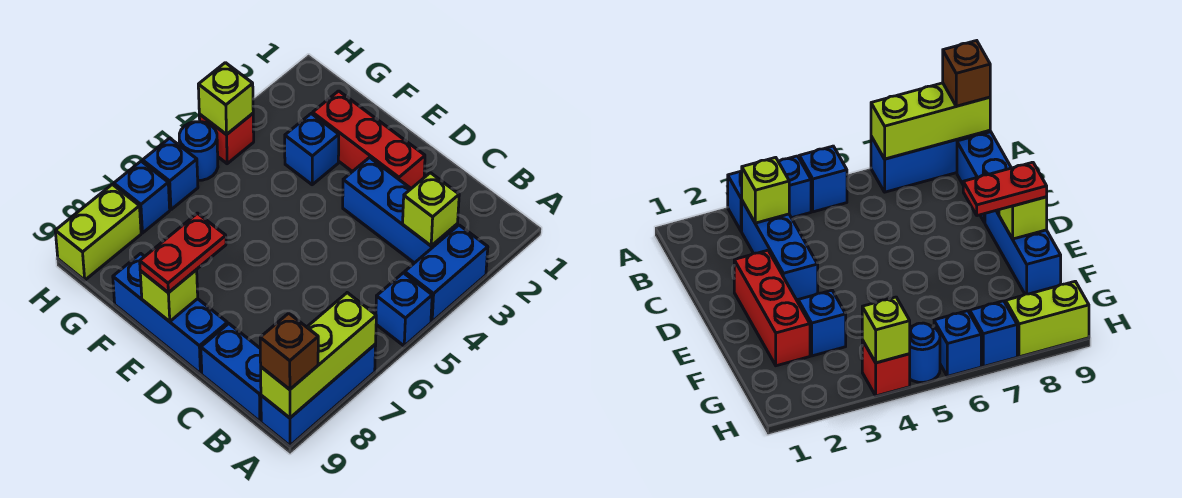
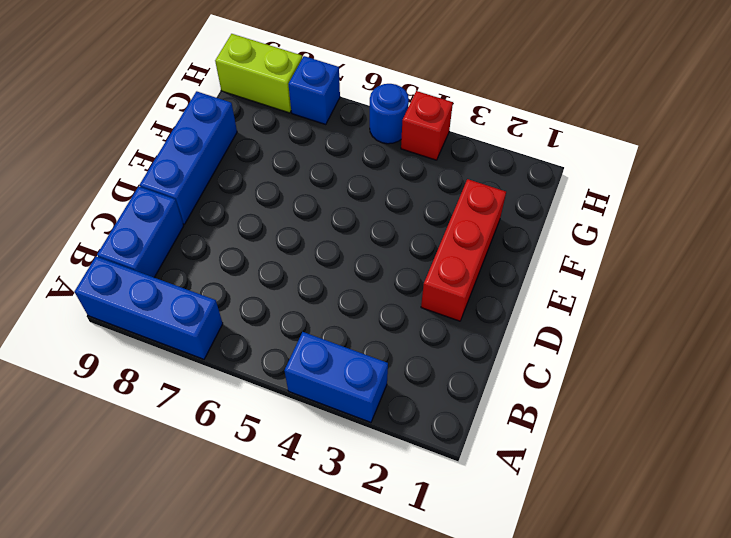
none -> blue 1x1 brick [376,273,432,346]
none -> blue 1x3 brick [343,158,458,263]
none -> blue 1x1 brick [285,114,339,185]

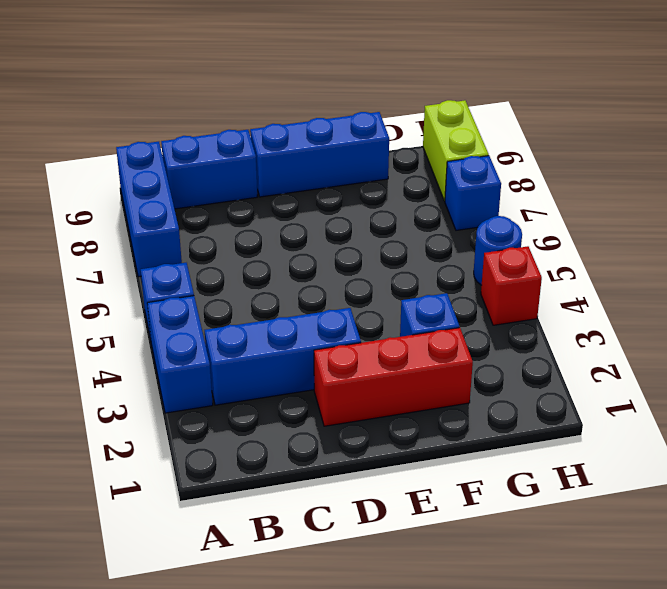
none -> blue 1x1 brick [143,138,198,210]
none -> lime 1x3 brick [261,293,376,418]
none -> lime 1x1 brick [403,173,459,246]

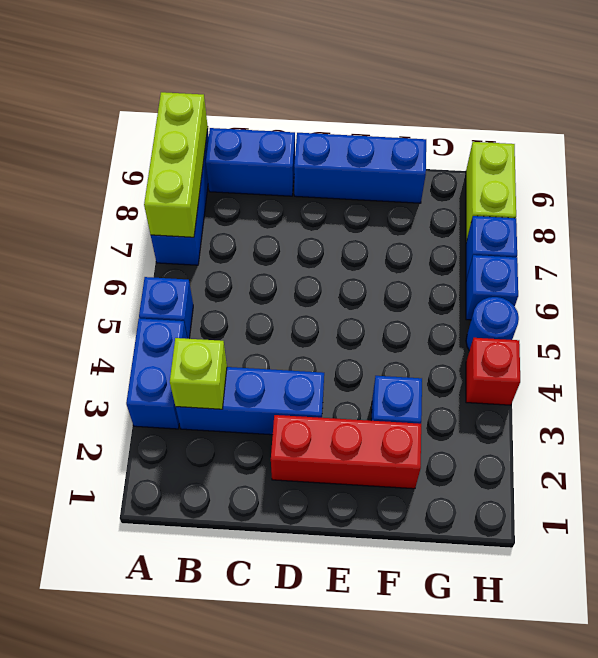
none -> lime 1x1 brick [140,270,198,322]
none -> lime 1x1 brick [198,63,253,135]
none -> brown 1x1 brick [260,313,318,389]

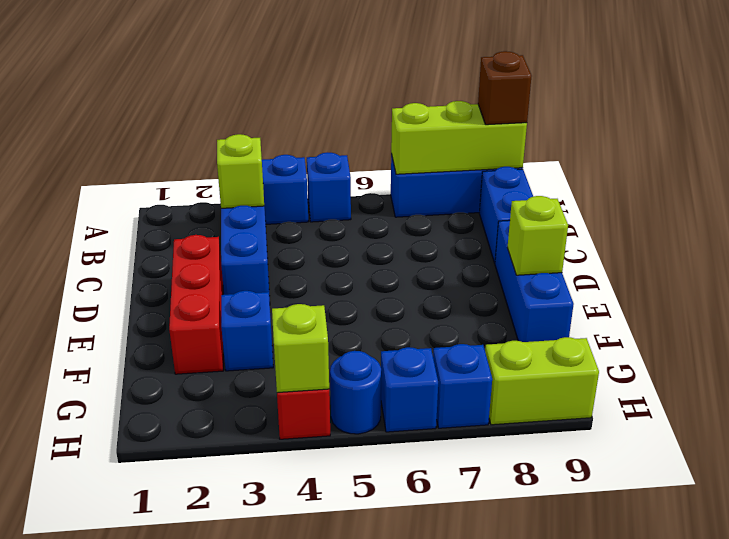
none -> red 1x2 plate [140,213,226,293]

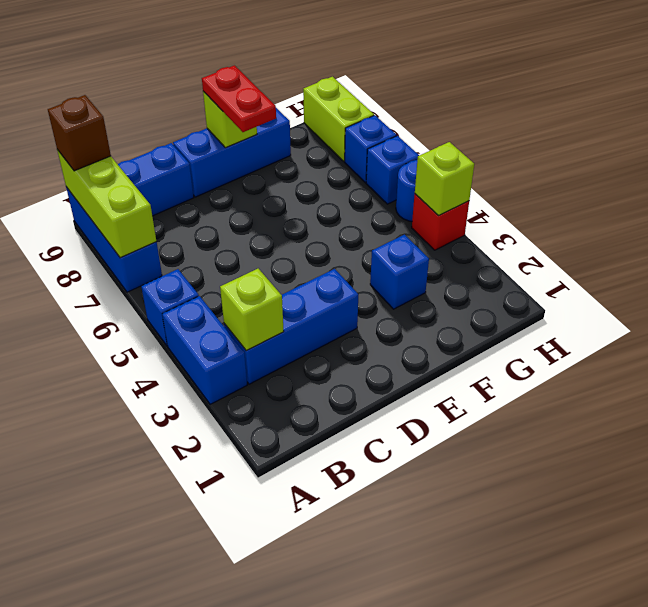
none -> red 1x3 brick [313,91,425,188]

